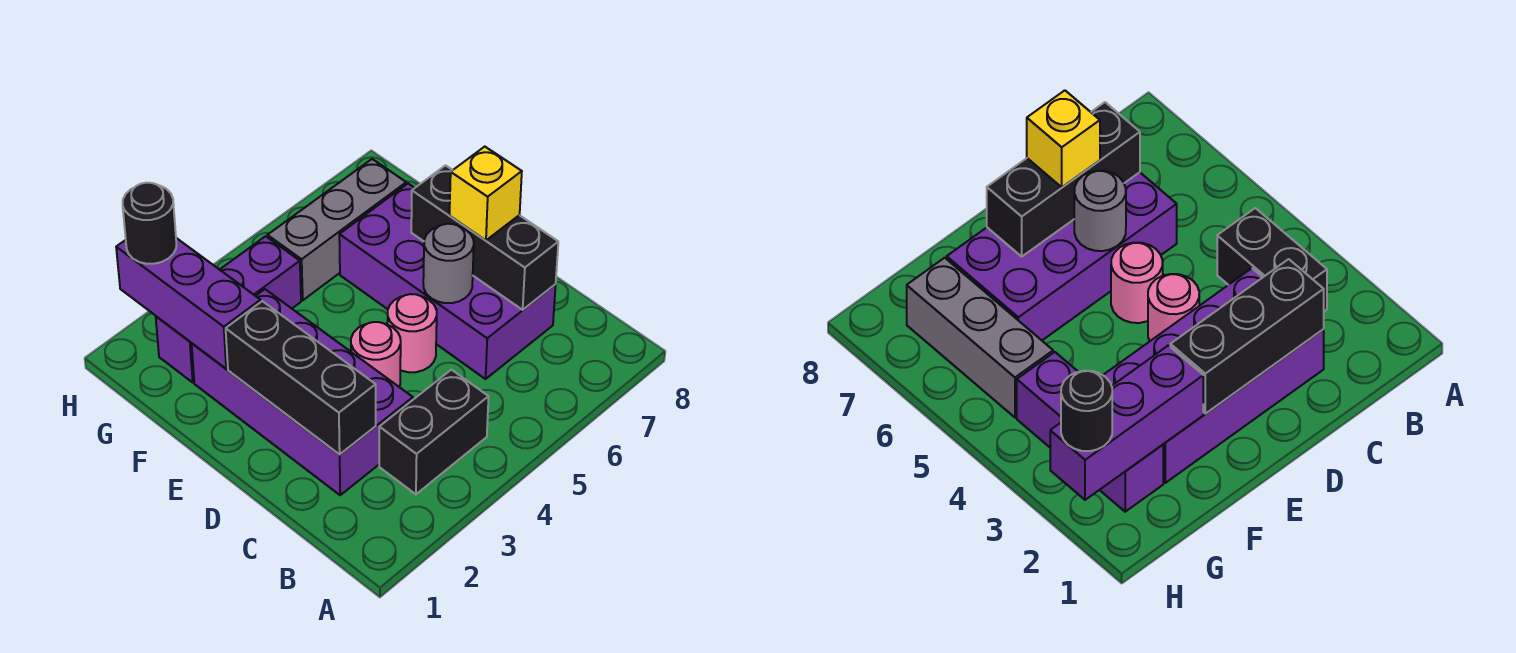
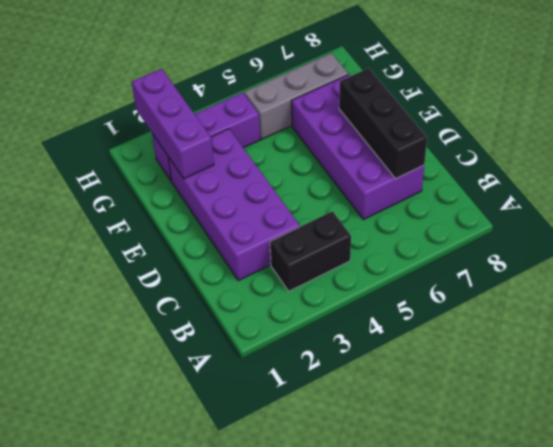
none -> pink 1x1 round brick [351,322,401,387]
none -> pink 1x1 round brick [387,294,437,372]
none -> black 1x3 brick [226,301,376,454]

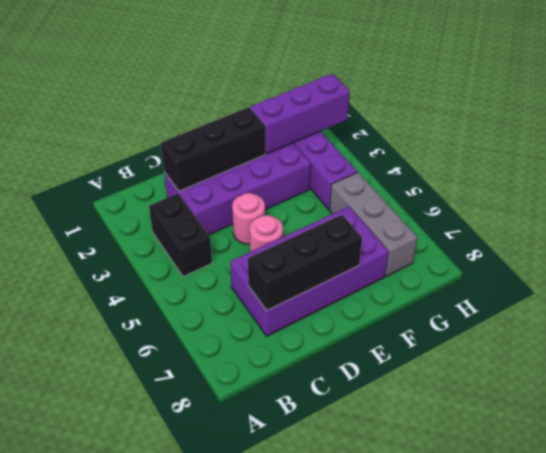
none -> grey 1x1 round brick [423,224,474,303]
none -> yellow 1x1 brick [450,147,522,240]
none -> black 1x1 round brick [123,183,176,264]

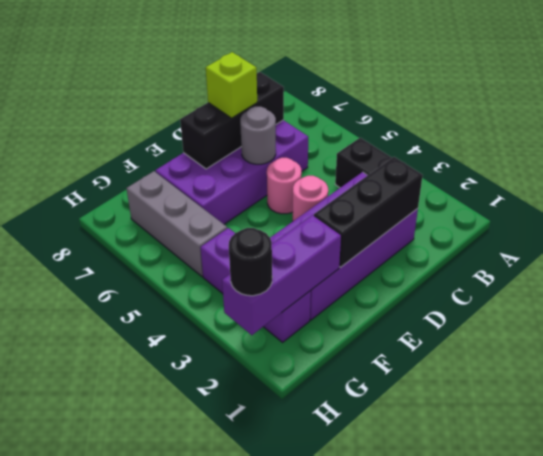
lime 1x1 brick [206,52,257,118] -> yellow 1x1 brick [450,147,522,240]

